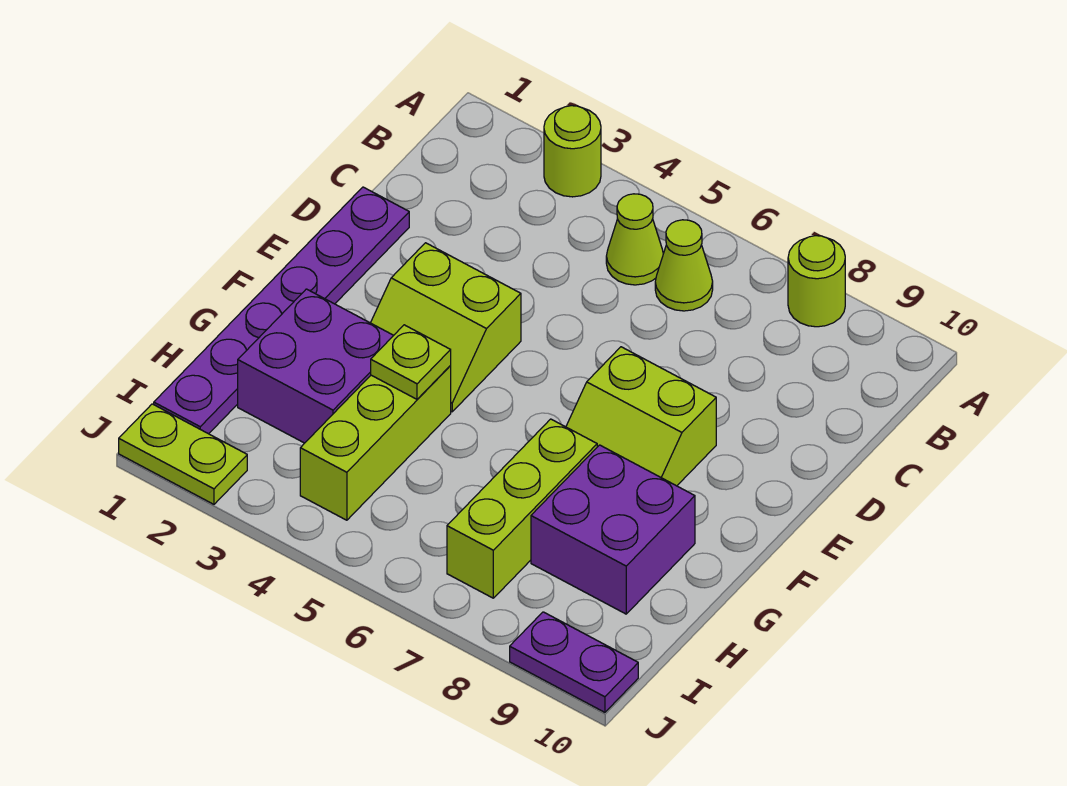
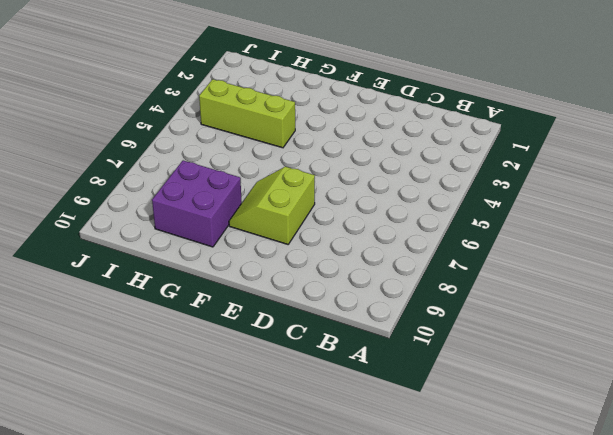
none -> lime 1x1 round brick [544,106,601,197]
none -> lime 1x1 round brick [788,236,845,327]
none -> lime 1x1 cone [606,194,663,285]

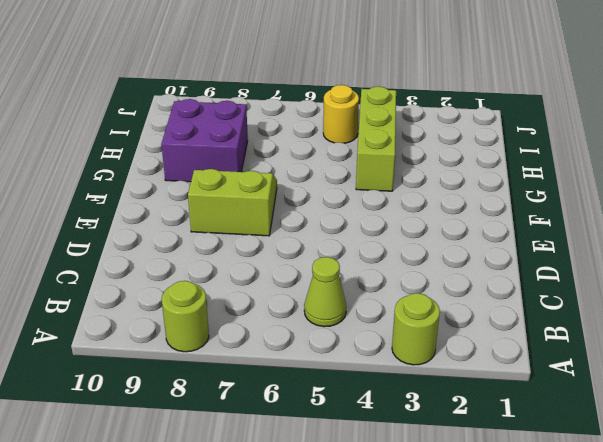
yellow 1x1 round brick [323,85,359,143] -> none
none -> lime 1x1 cone [655,220,713,311]
none -> purple 1x6 plate [154,187,409,434]
none -> lime 2x2 slope [371,243,521,412]

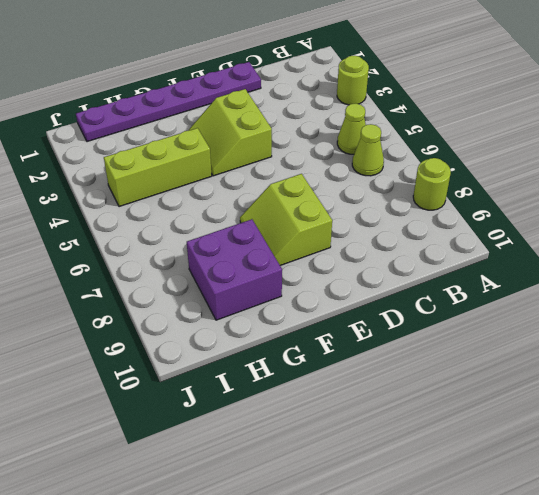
none -> purple 2x2 brick [238,289,394,443]
none -> lime 1x3 brick [447,419,597,598]
none -> lime 1x2 plate [119,404,247,504]

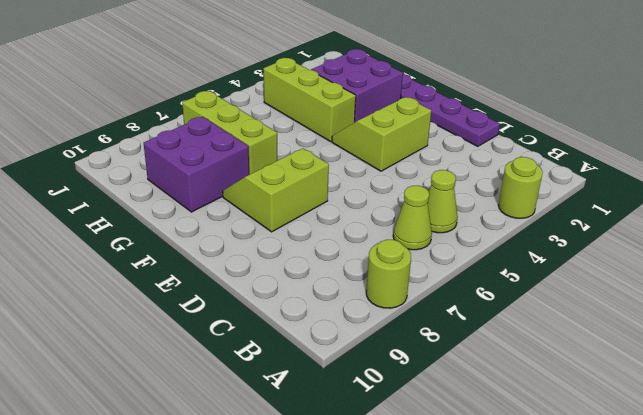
none -> lime 1x2 plate [119,404,247,504]
none -> purple 1x2 plate [510,612,638,712]
none -> lime 1x1 plate [371,325,451,399]

